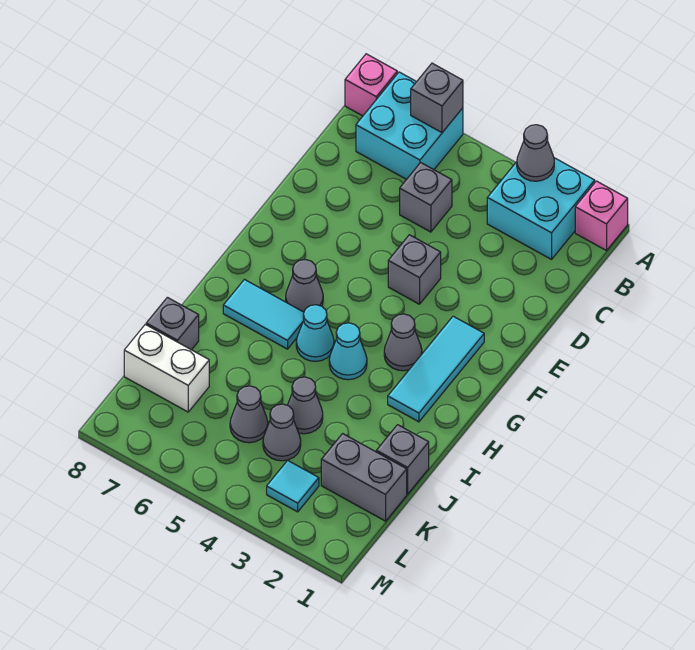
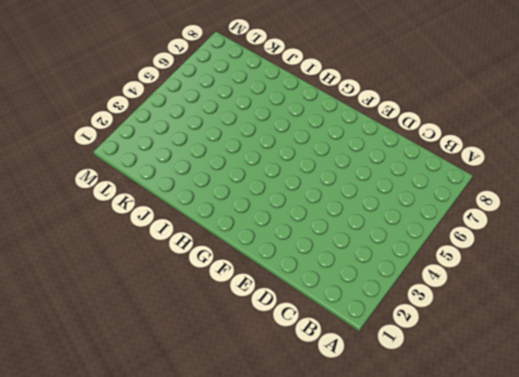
none -> pink 1x1 brick [575,181,628,251]
none -> cyan 2x2 brick [487,158,595,259]
none -> cyan 2x2 brick [356,72,463,179]

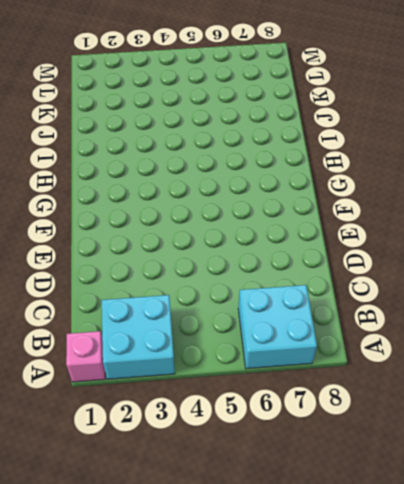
none -> pink 1x1 brick [345,54,397,116]
none -> grey 1x1 brick [400,163,452,232]
none -> grey 1x1 brick [388,235,441,304]

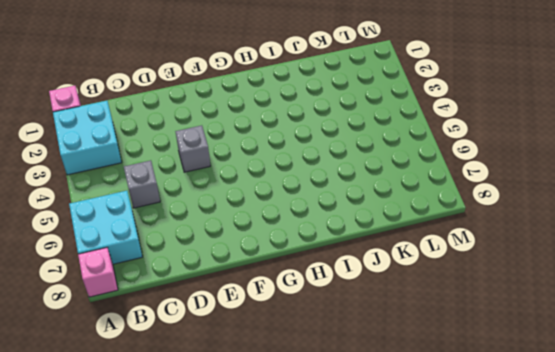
none -> cyan 1x3 tile [388,316,484,422]
none -> grey 1x1 cone [384,314,422,371]
none -> grey 1x1 cone [286,260,323,312]

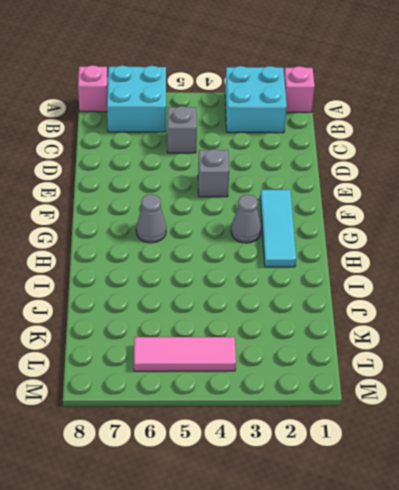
pink 1x3 tile [134,337,236,371] -> none
none -> cyan 1x1 cone [329,323,367,380]
none -> cyan 1x1 cone [296,305,334,361]
none -> cyan 1x2 tile [223,280,304,349]

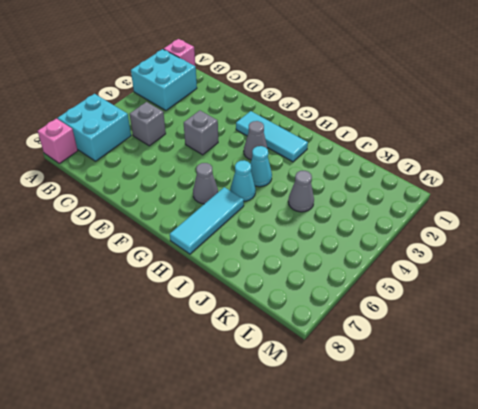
cyan 1x3 tile [170,187,244,254] -> cyan 1x2 tile [223,280,304,349]
none -> grey 1x1 brick [376,425,429,494]
none -> grey 1x1 brick [146,297,199,350]
none -> grey 1x2 brick [321,434,407,521]

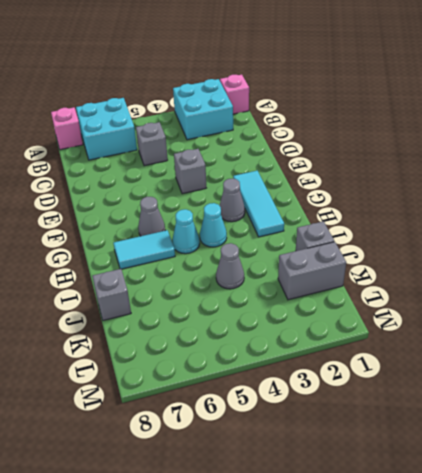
none -> grey 1x1 cone [263,404,301,461]
none -> grey 1x1 cone [230,386,268,443]
none -> white 1x2 brick [124,324,209,412]

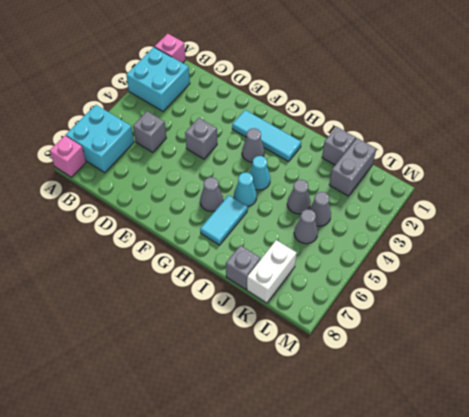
none -> cyan 1x1 tile [267,460,319,512]
none -> grey 1x1 cone [517,125,554,181]
none -> grey 1x1 brick [411,63,463,133]

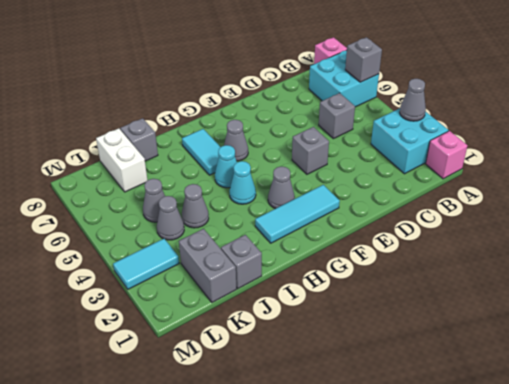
cyan 1x2 tile [113,239,179,289] -> cyan 1x1 tile [267,460,319,512]

